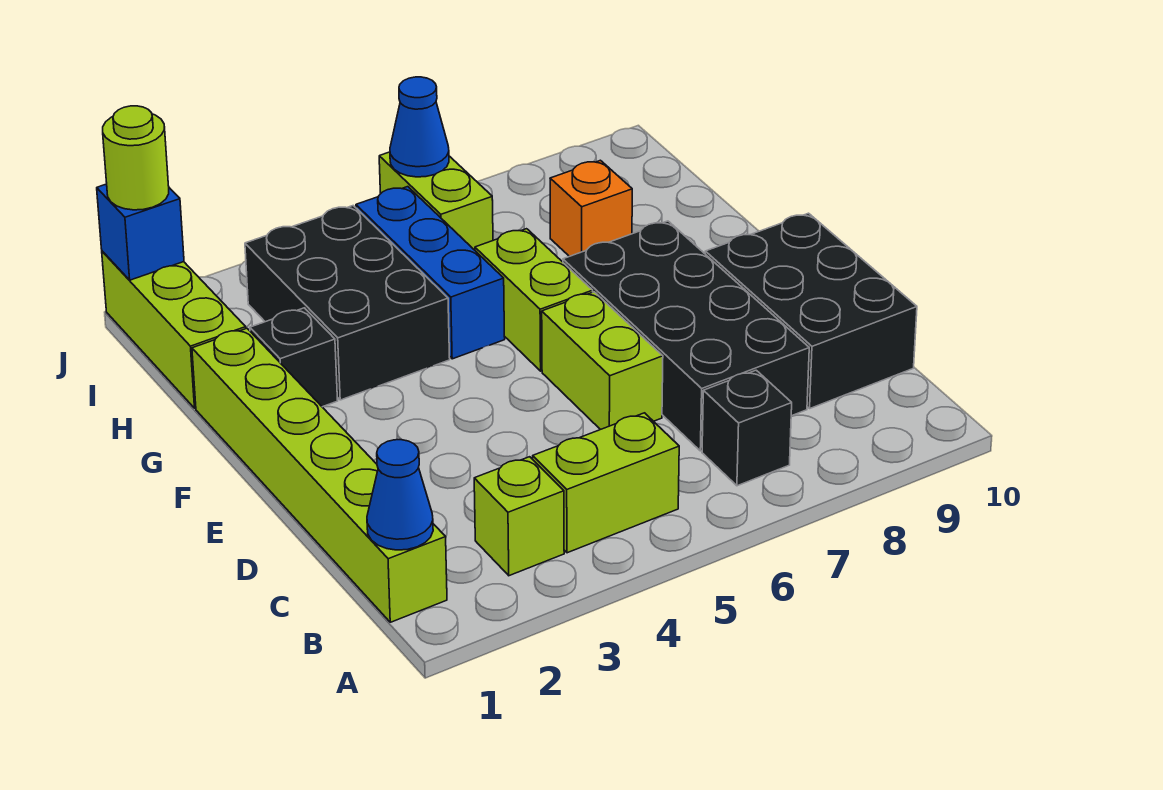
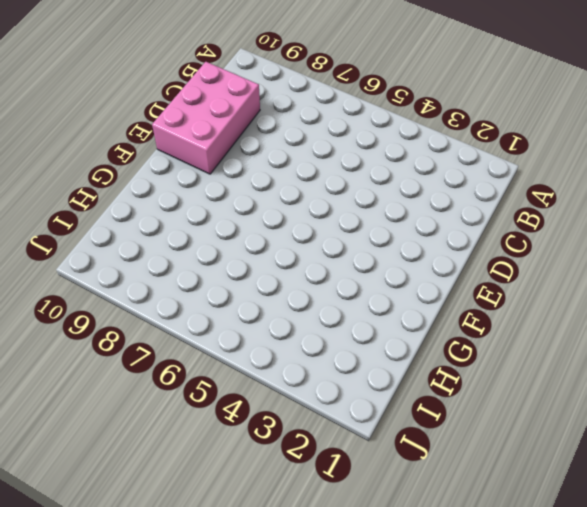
pink 2x3 brick [152,62,260,174] -> black 2x3 brick [705,213,917,408]
none -> lime 1x6 brick [192,328,447,622]
none -> lime 1x1 brick [474,457,564,576]
none -> lime 1x2 brick [533,413,679,553]

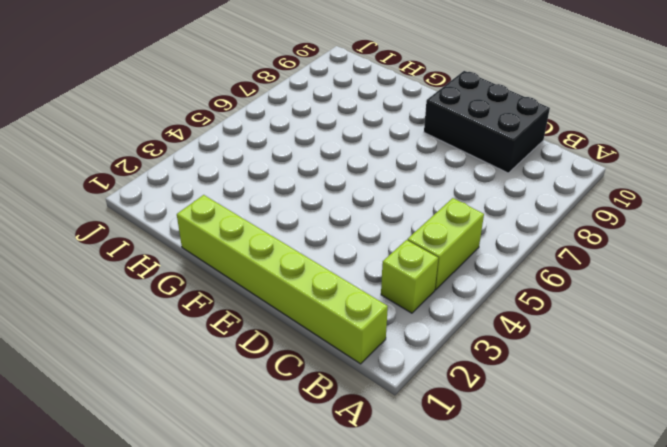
none -> black 1x1 brick [702,370,792,486]
none -> black 2x4 brick [563,221,809,451]
none -> lime 1x2 brick [542,292,663,430]

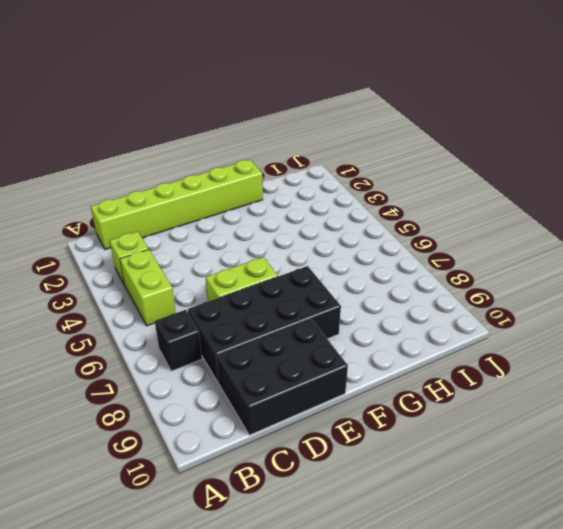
none -> lime 1x2 brick [475,229,593,371]
none -> black 1x1 brick [250,308,338,407]
none -> black 2x3 brick [245,206,450,400]

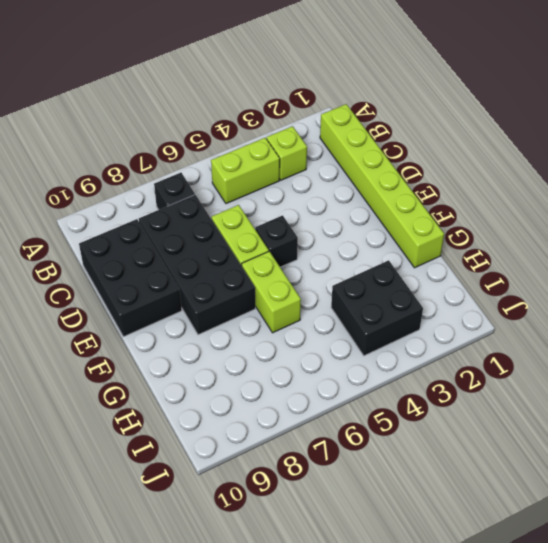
black 1x1 brick [255,215,298,267] -> black 1x1 brick moved to [250,308,338,407]
black 2x2 brick [331,260,423,356] -> black 2x3 brick [245,206,450,400]
none -> blue 1x3 brick [356,187,505,359]
none -> lime 1x3 brick [102,251,246,408]
none -> orange 1x1 brick [550,160,632,256]

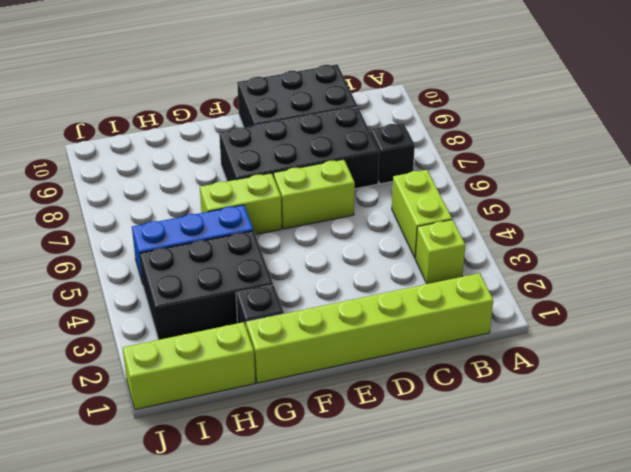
none -> orange 1x1 brick [550,160,632,256]
none -> lime 1x2 brick [379,152,493,250]
none -> blue 1x1 cone [367,440,433,550]

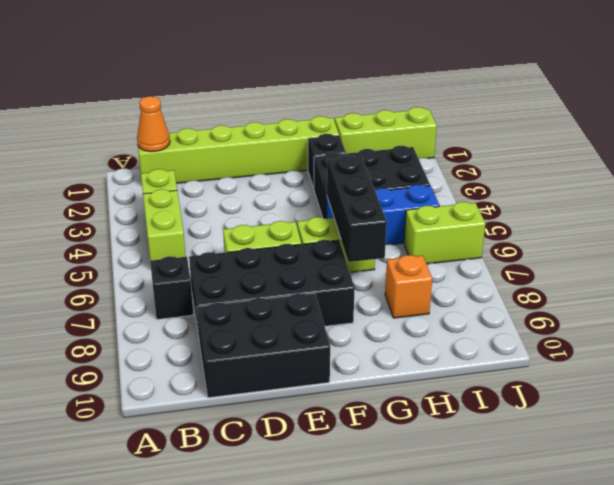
orange 1x1 cone [137,96,170,152] -> blue 1x1 cone [367,440,433,550]
black 1x3 brick [327,155,387,262] -> none
none -> blue 1x1 brick [97,184,184,280]
none -> blue 1x1 cone [390,77,449,177]
none -> lime 1x1 round brick [103,106,169,210]

